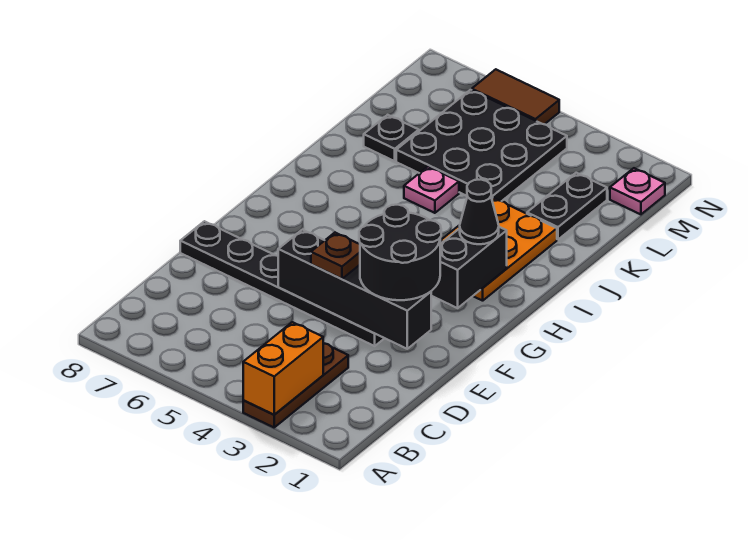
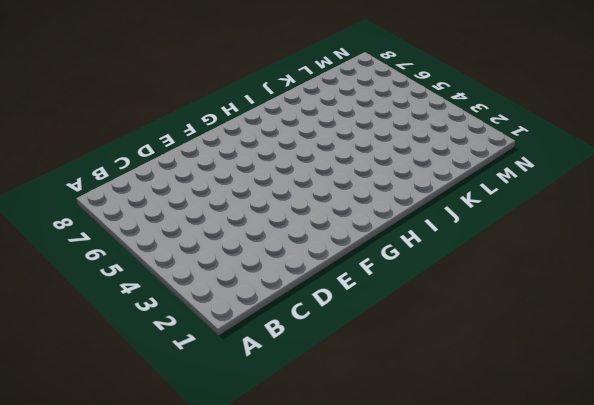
none -> brown 1x3 plate [243,343,348,427]
none -> black 1x6 plate [180,221,384,346]
none -> orange 2x3 plate [440,198,557,301]

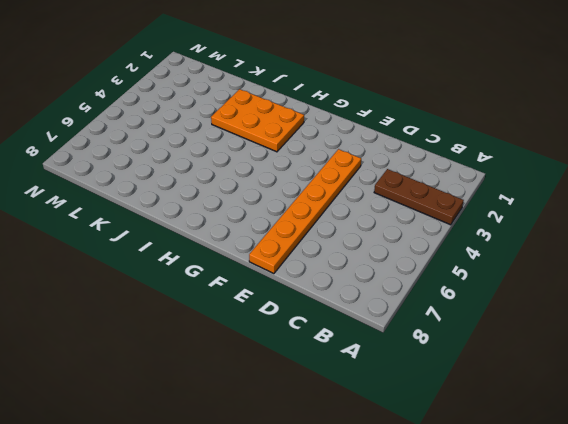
orange 1x6 plate [249,149,361,274] -> black 1x6 plate [180,221,384,346]
none -> pink 1x1 plate [404,167,459,213]
none -> black 1x2 plate [527,173,607,239]
none -> black 3x3 plate [396,90,567,201]

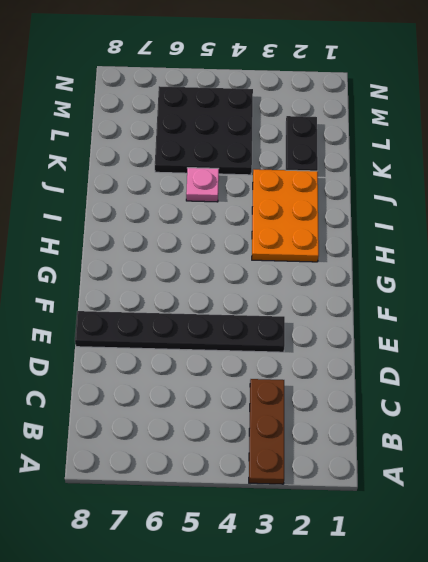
none -> black 1x1 plate [364,115,419,161]
none -> pink 1x1 plate [610,168,665,214]
none -> brown 1x2 tile [472,69,559,124]

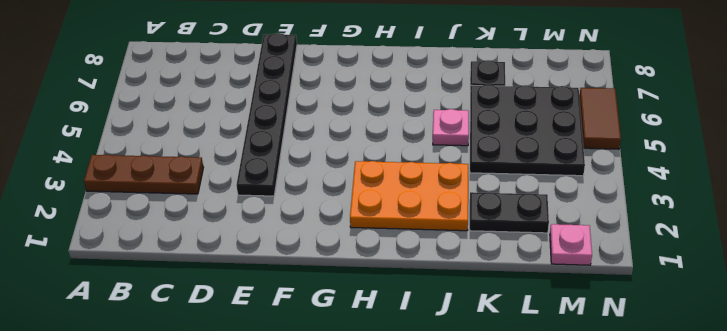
none -> orange 1x2 brick [243,322,323,415]
none -> black 1x4 brick [278,230,431,349]
none -> black 1x2 brick [431,227,507,308]

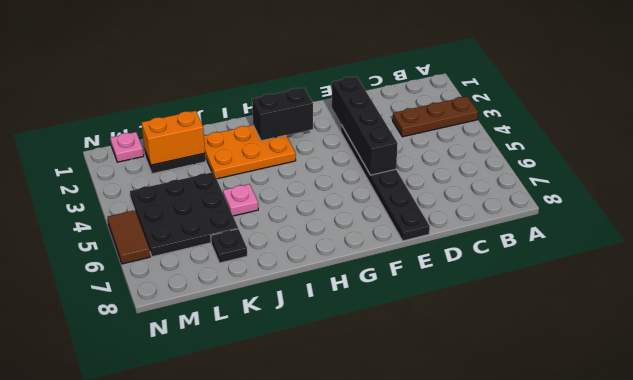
orange 1x2 brick [142,111,205,165] -> orange 1x2 brick moved to [243,322,323,415]
none -> black 2x2 round brick [359,205,441,300]
none -> brown 1x1 plate [311,233,360,279]
none -> black 1x1 cone [460,179,499,244]

